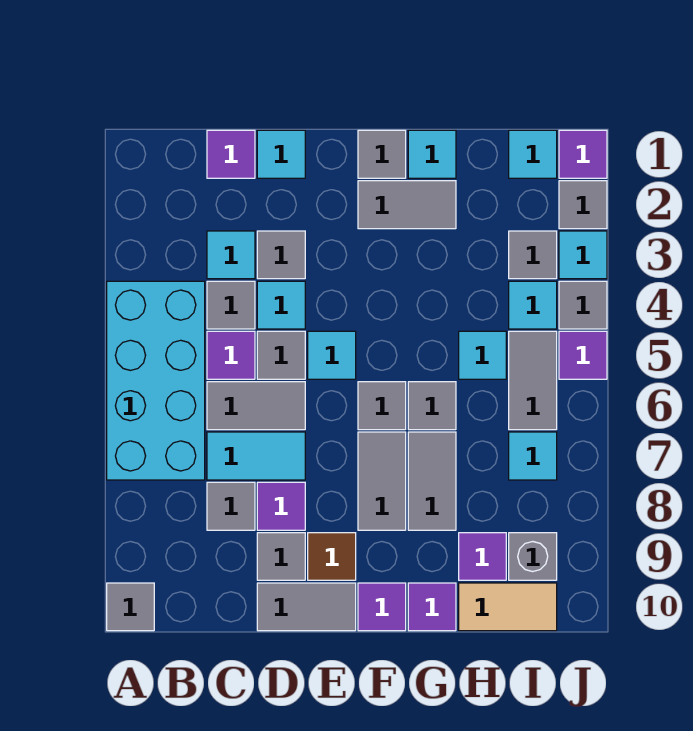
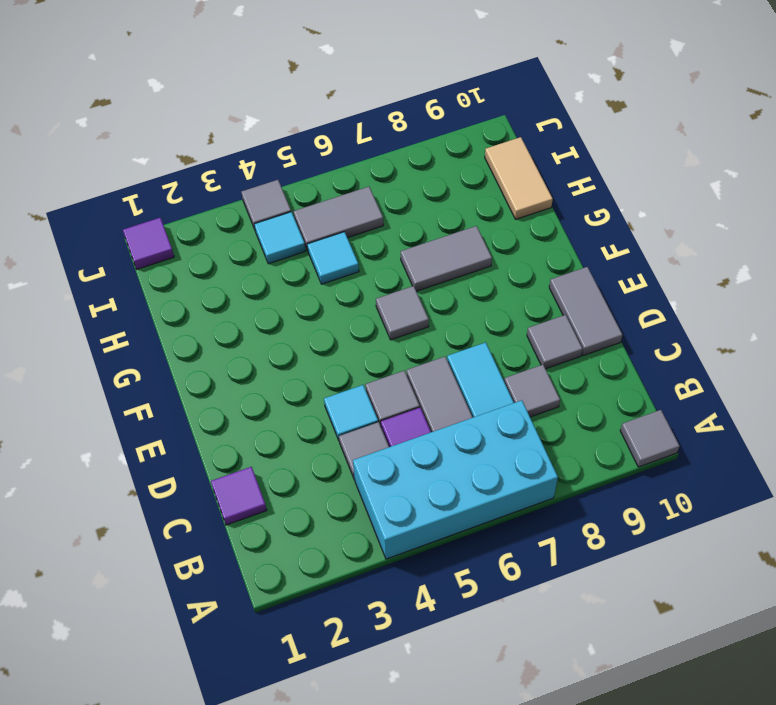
none -> cyan 1x1 tile [207,231,255,279]
none -> cyan 1x1 tile [257,130,305,178]
none -> grey 1x1 tile [257,231,305,279]
none -> purple 1x1 tile [257,482,305,530]

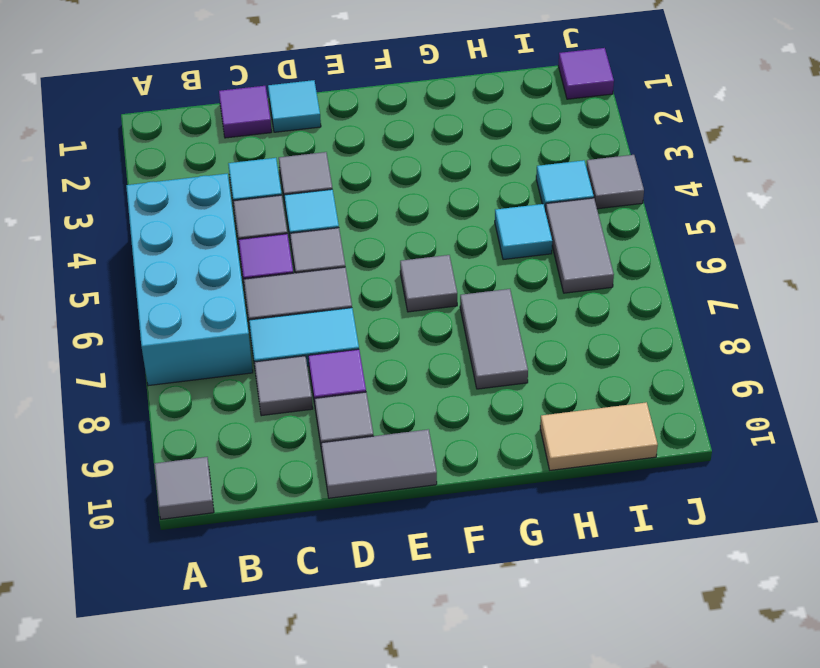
none -> cyan 1x1 tile [308,331,356,379]
none -> brown 1x1 tile [308,533,356,580]
none -> grey 1x1 tile [358,130,406,178]
none -> grey 1x2 tile [358,181,456,229]

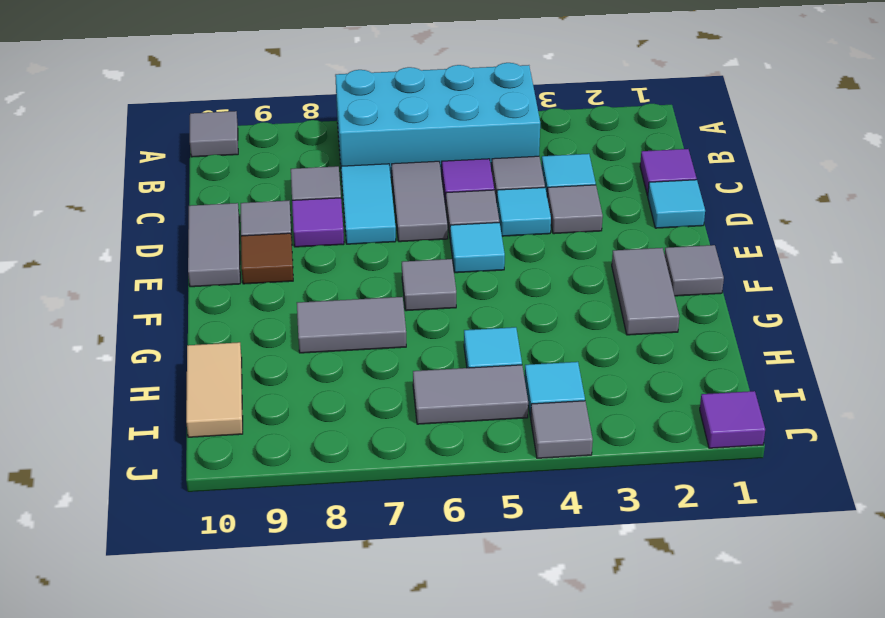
none -> grey 1x2 tile [358,432,406,530]
none -> purple 1x1 tile [358,583,406,631]
none -> cyan 1x1 tile [408,130,456,178]
none -> grey 1x1 tile [408,382,456,430]

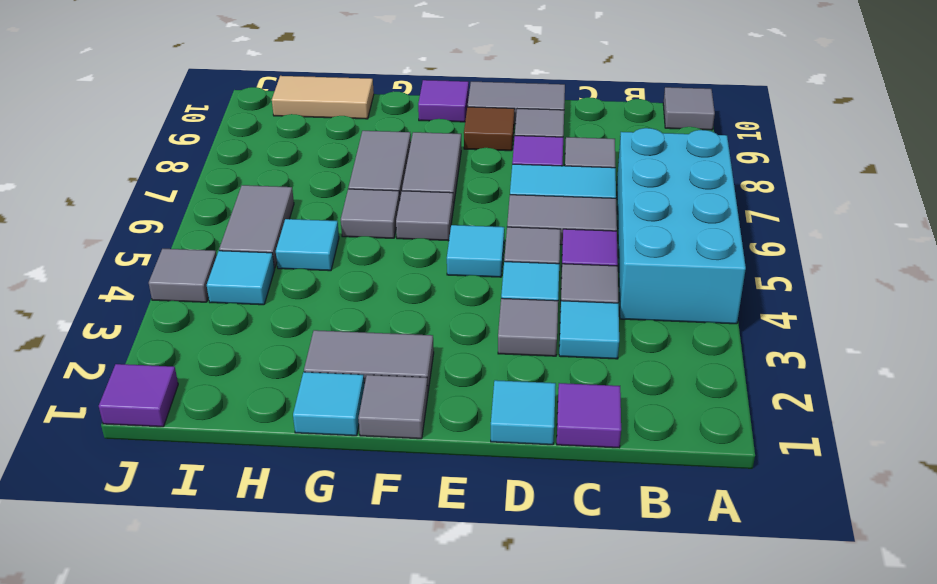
none -> purple 1x1 tile [408,583,456,631]
none -> purple 1x1 tile [459,533,506,580]
none -> cyan 1x1 tile [509,130,557,178]
none -> grey 1x1 tile [509,231,557,279]

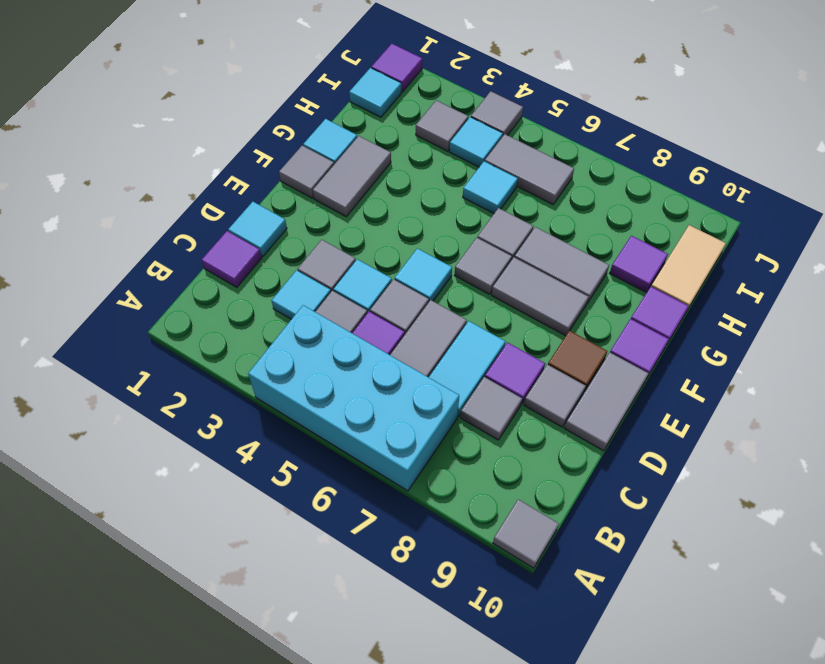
none -> cyan 1x1 tile [509,432,557,480]
none -> grey 1x1 brick [509,533,557,580]
none -> grey 1x1 tile [559,181,607,229]
none -> cyan 1x1 tile [559,231,607,279]

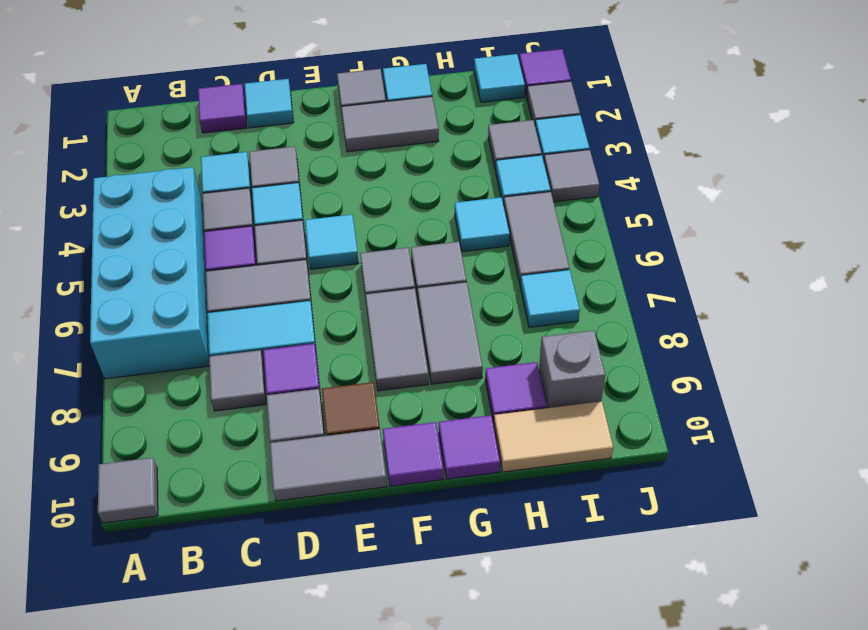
none -> purple 1x1 tile [559,331,607,379]

